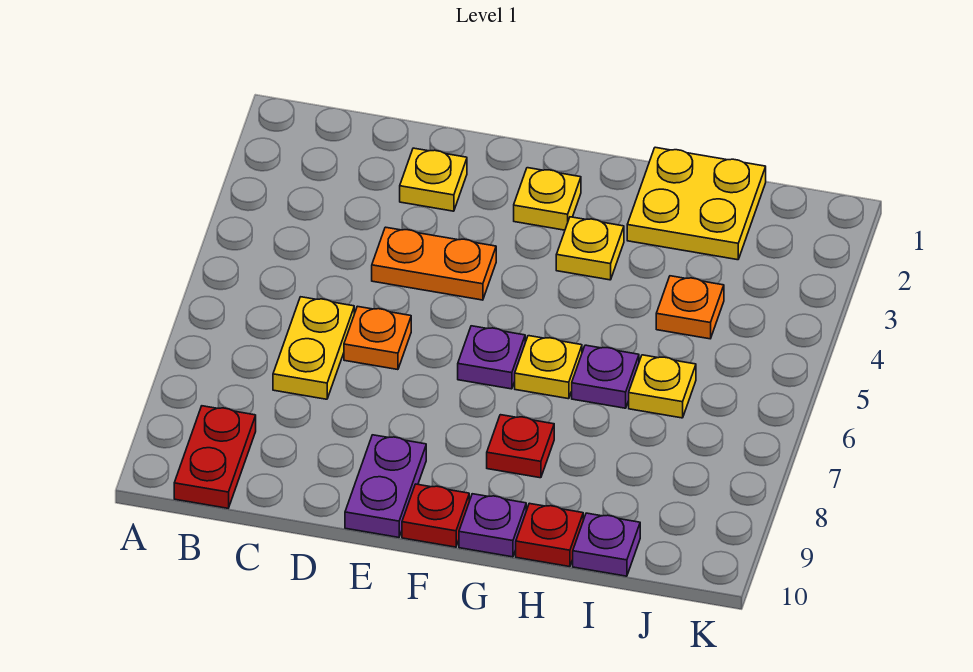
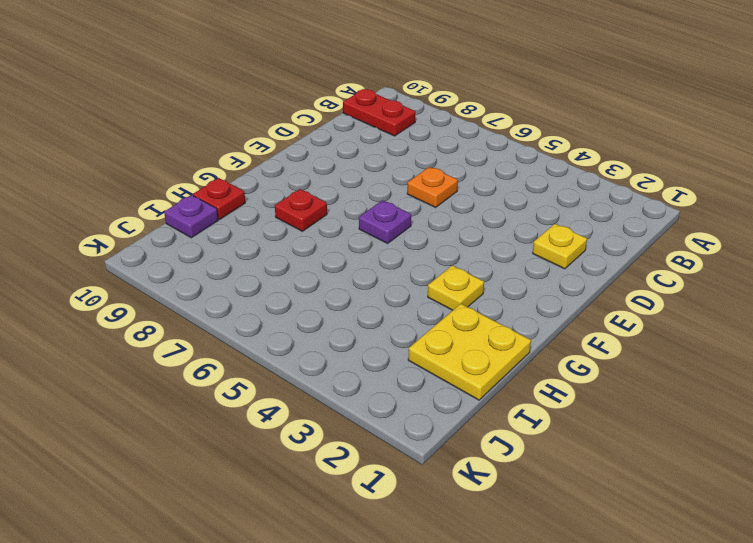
none -> yellow 1x2 plate [273,297,354,399]
none -> orange 1x2 plate [372,227,496,300]
none -> purple 1x2 plate [345,435,426,537]

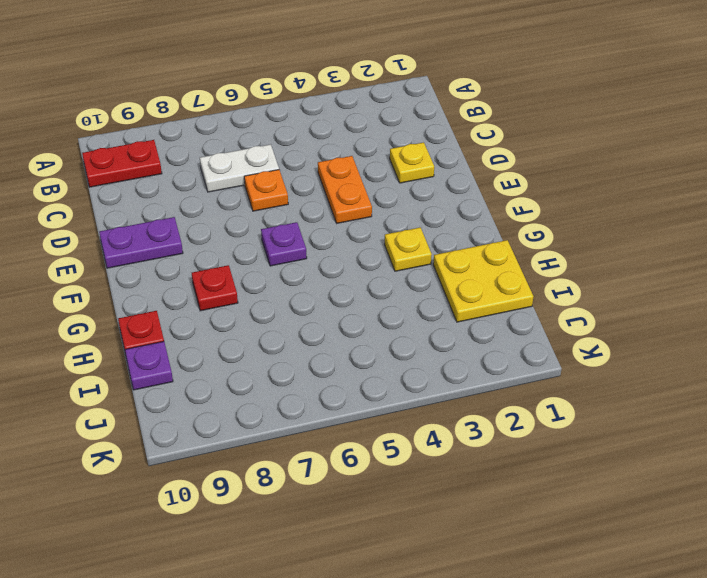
white 1x2 plate [200,144,279,192] -> yellow 1x2 plate [273,297,354,399]
none -> yellow 1x1 plate [514,168,581,230]
none -> red 1x1 plate [402,484,469,547]
none -> yellow 1x1 plate [515,336,582,399]

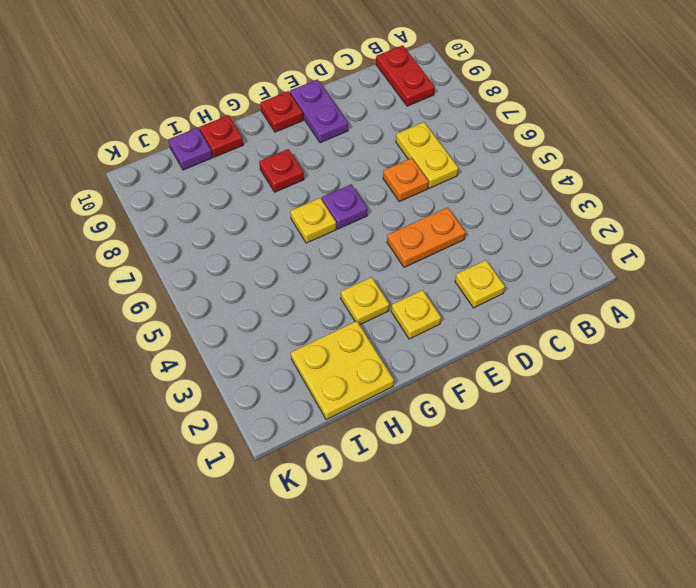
none -> purple 1x1 plate [459,494,526,557]
none -> purple 1x1 plate [572,345,639,408]
none -> orange 1x1 plate [656,276,724,339]

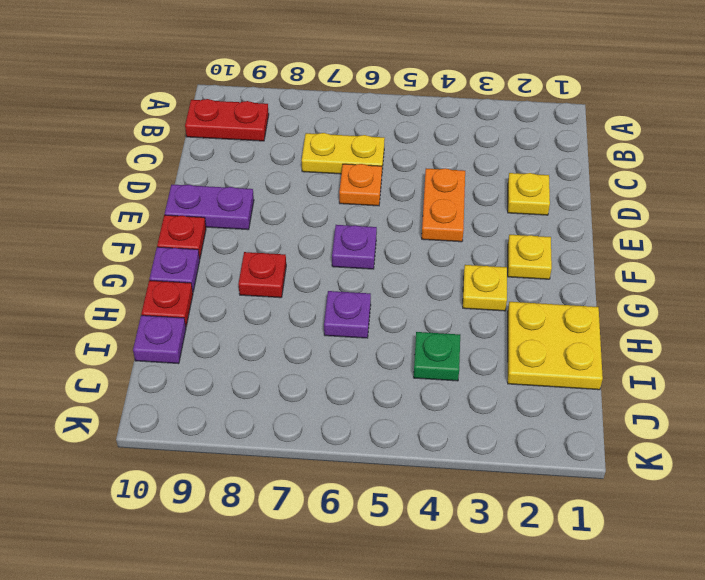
green 1x1 plate [414,332,460,381] -> orange 1x1 plate [656,276,724,339]
none -> yellow 1x1 plate [515,336,582,399]
none -> yellow 1x1 plate [629,355,696,418]

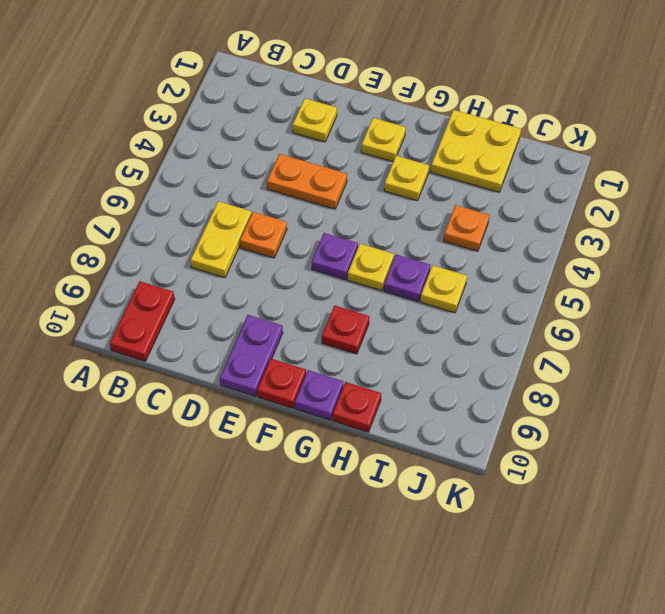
none -> purple 1x1 plate [573,513,640,576]

